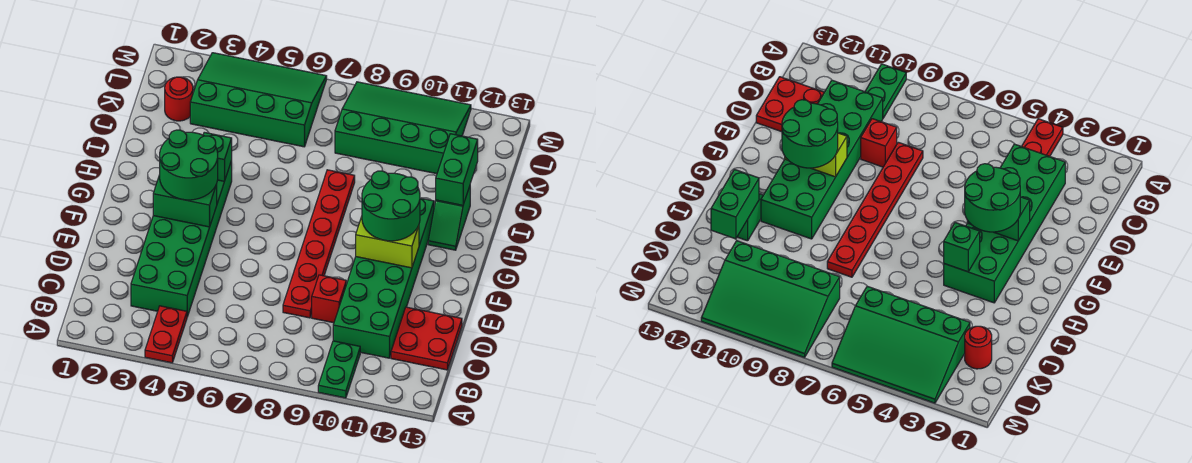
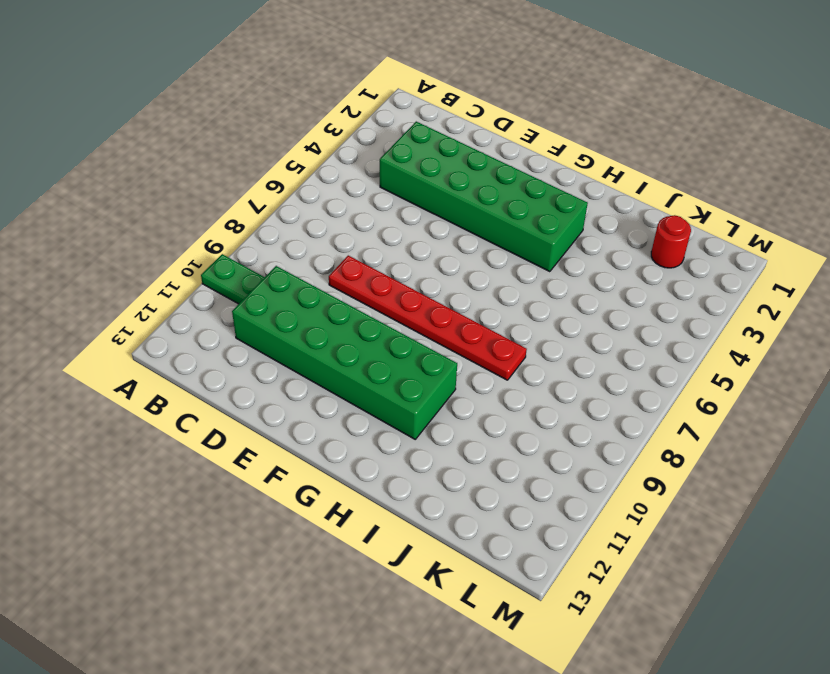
none -> red 1x2 plate [145,306,187,363]
none -> red 2x2 plate [391,307,462,370]
none -> red 1x1 brick [312,275,346,323]

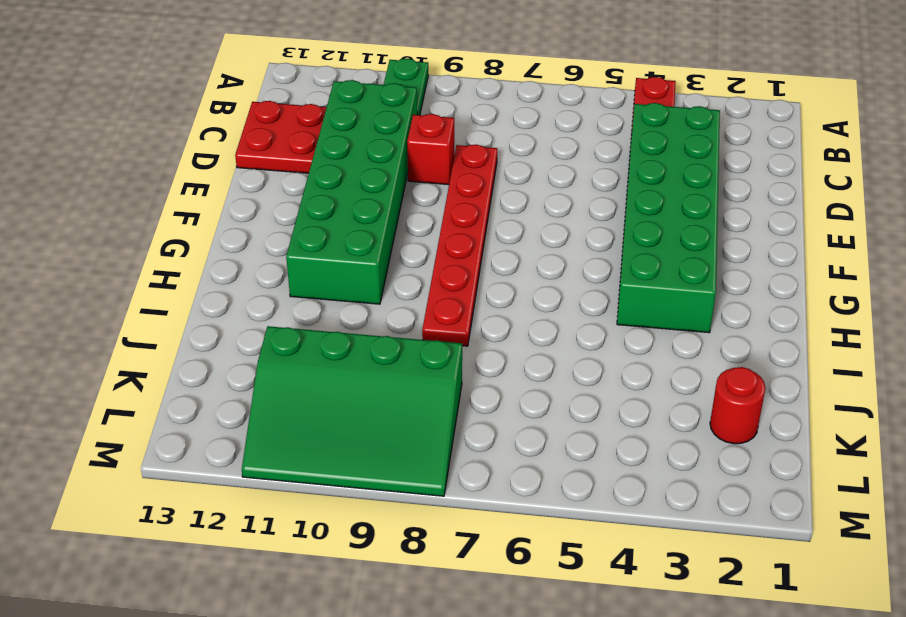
none -> green 1x2 slope [428,186,470,250]
none -> green 3x4 slope [190,53,327,147]
none -> green 1x2 brick [153,175,217,227]

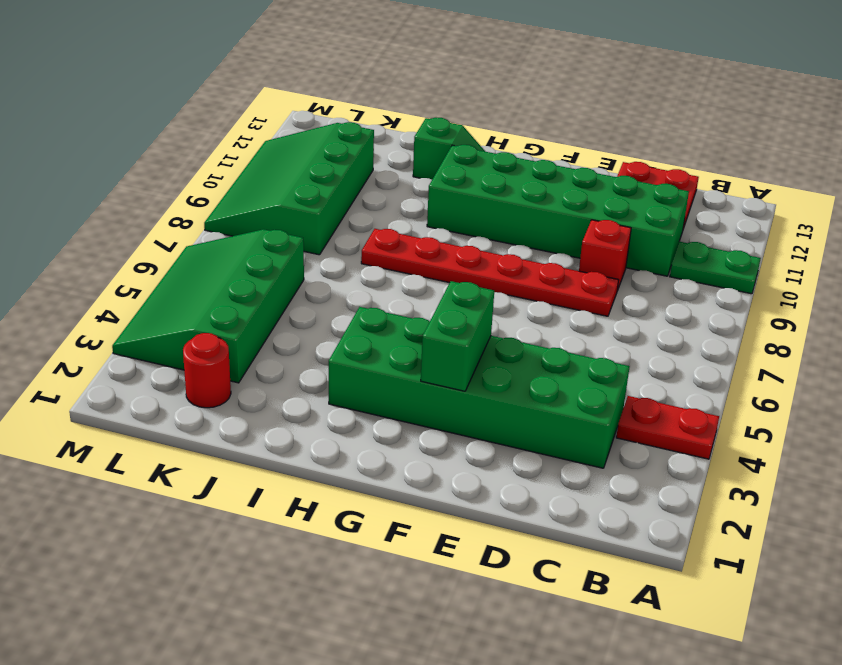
none -> lime 1x2 brick [356,217,419,268]
none -> green 1x1 brick [203,132,232,181]
none -> green 1x2 brick [436,134,478,205]

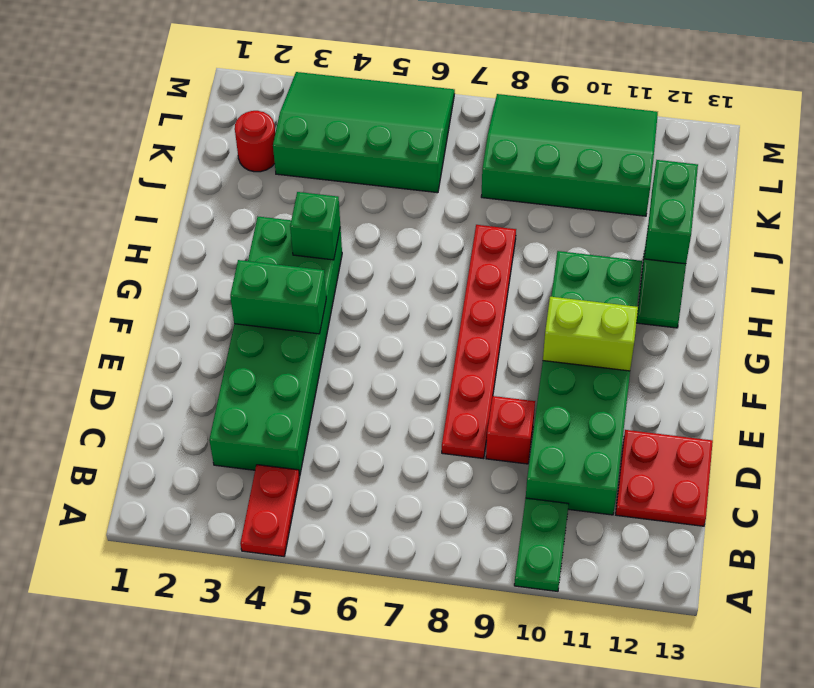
none -> green 2x2 round brick [160,130,218,200]
none -> green 2x2 round brick [362,171,420,241]

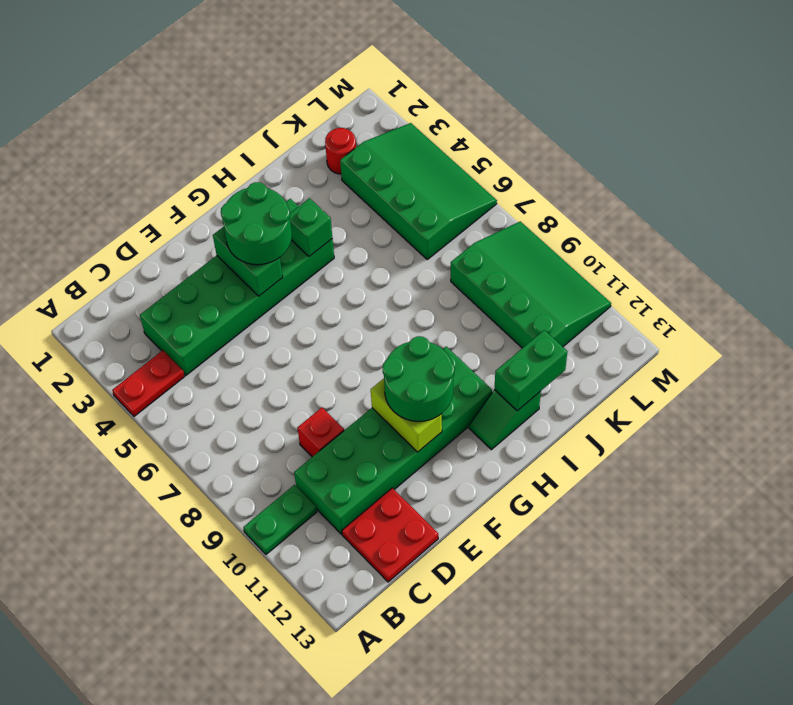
none -> red 1x6 plate [283,170,355,318]

